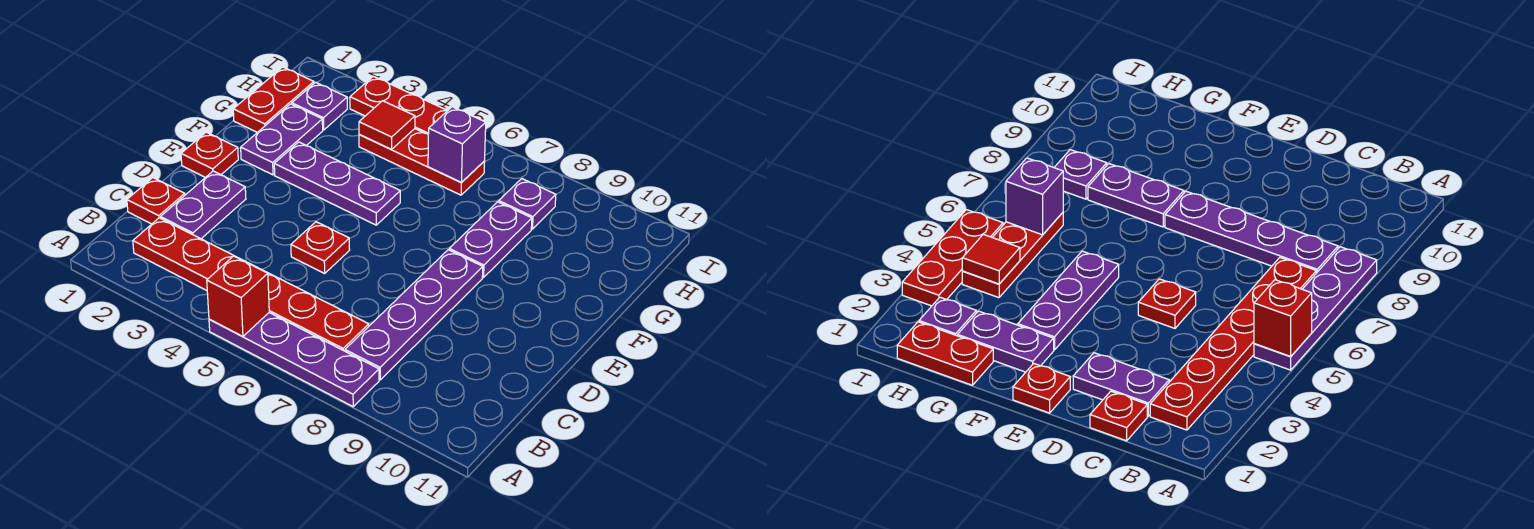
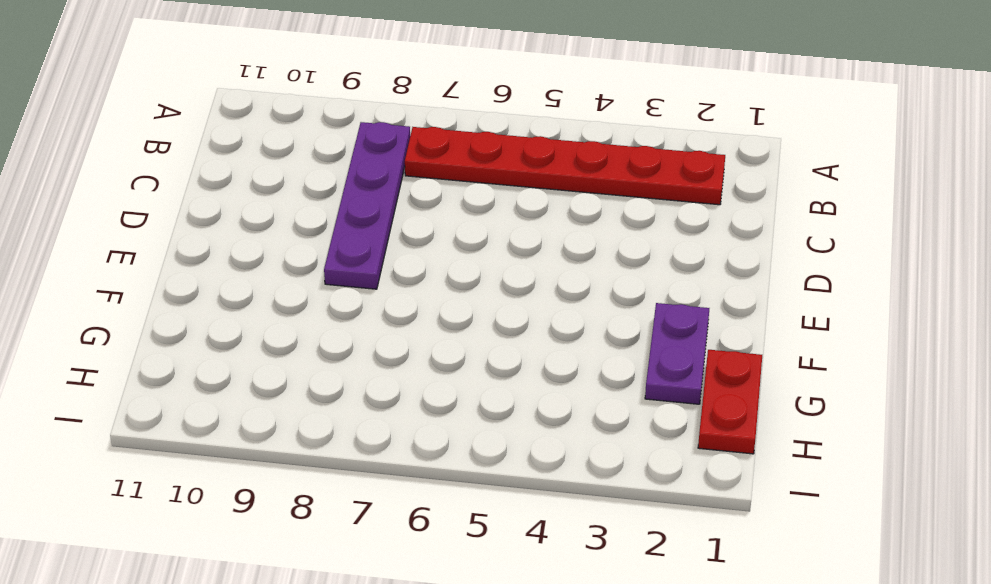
none -> purple 1x4 plate [209,313,379,407]
none -> red 1x1 plate [127,178,185,224]
none -> purple 1x2 plate [161,171,246,239]

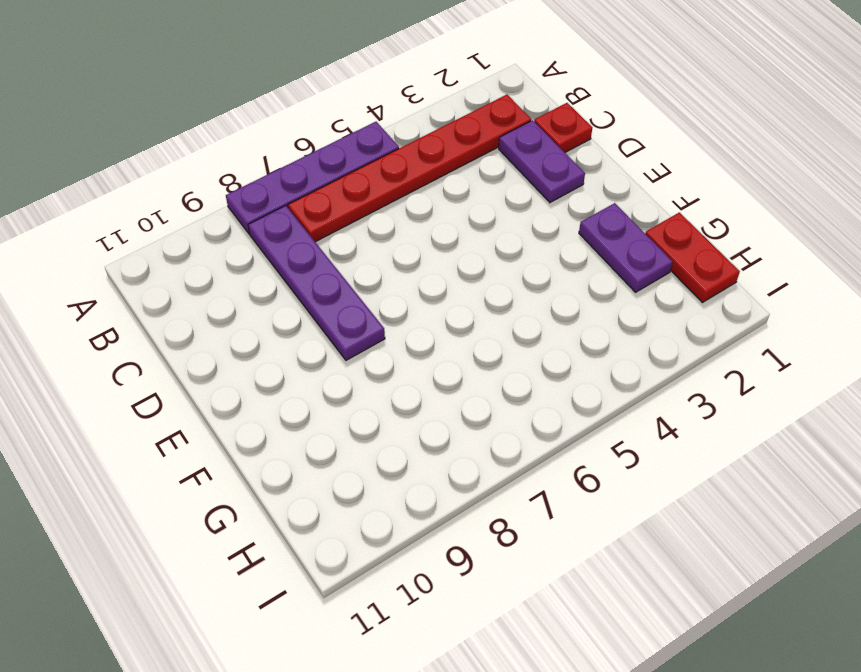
none -> red 1x1 plate [291,222,350,273]
none -> red 1x1 plate [181,132,238,178]
none -> purple 1x3 plate [274,142,400,225]

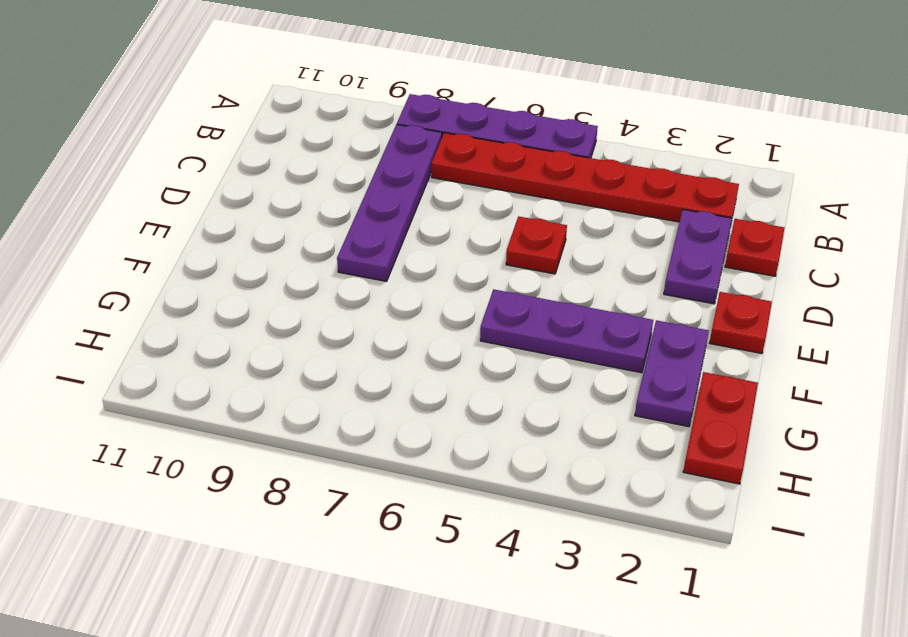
none -> purple 1x2 plate [449,202,532,277]
none -> purple 1x1 plate [292,82,347,130]
none -> red 1x3 plate [359,129,485,195]

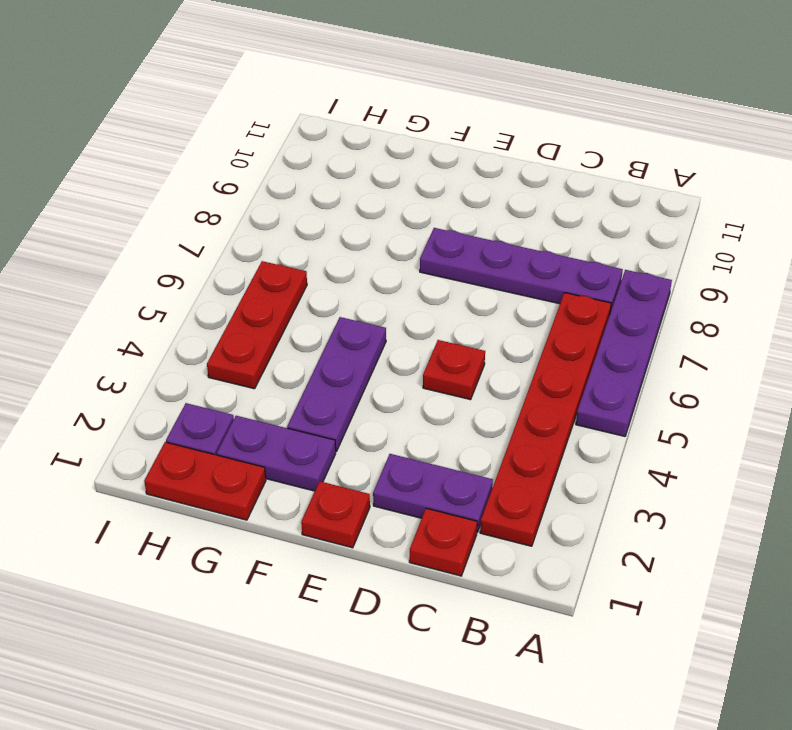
none -> purple 1x2 plate [449,202,532,277]
none -> purple 1x1 plate [499,179,556,229]
none -> red 1x3 plate [350,76,447,134]

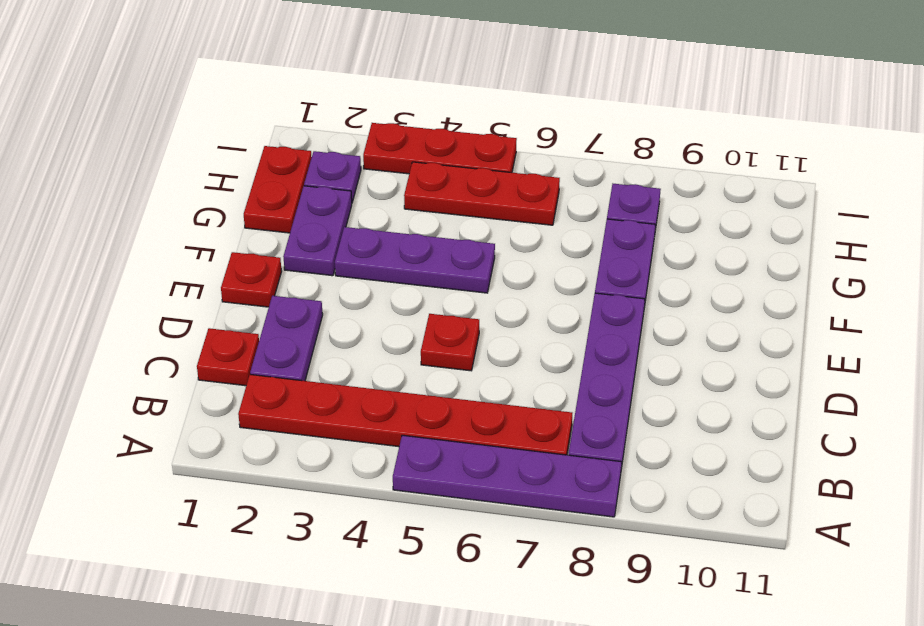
none -> red 1x1 brick [207,256,269,337]
none -> red 1x1 tile [359,101,415,149]
none -> purple 1x1 brick [428,107,486,183]

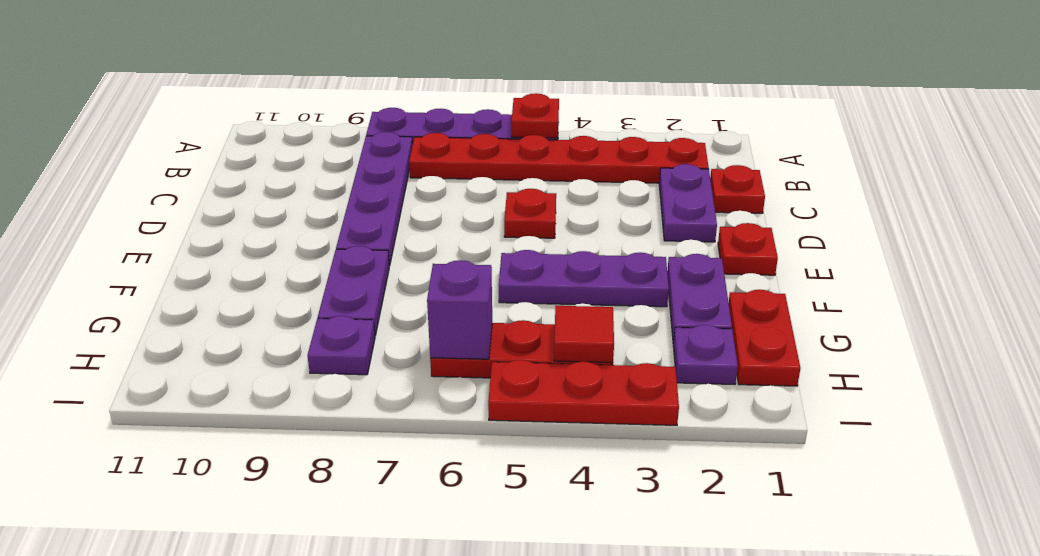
red 1x1 plate [512,93,559,138] -> red 1x1 brick [207,256,269,337]

